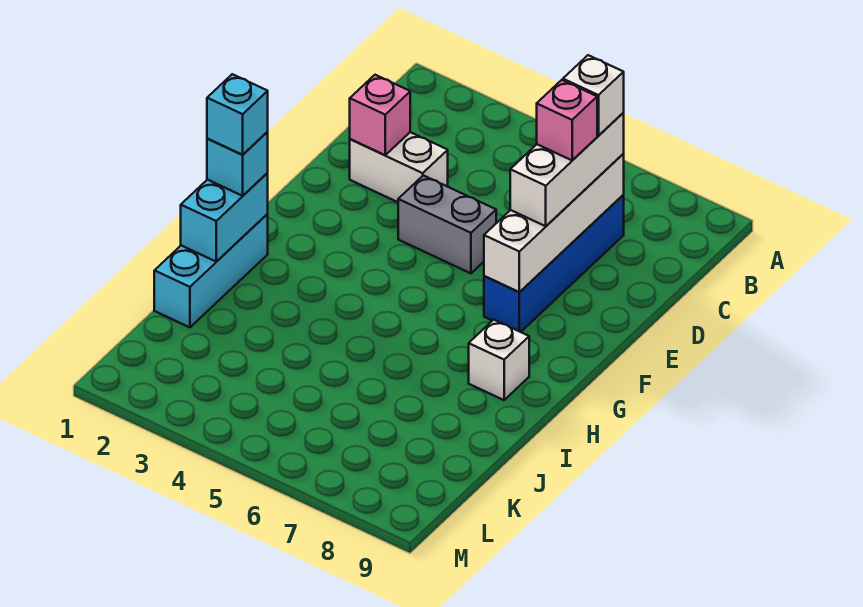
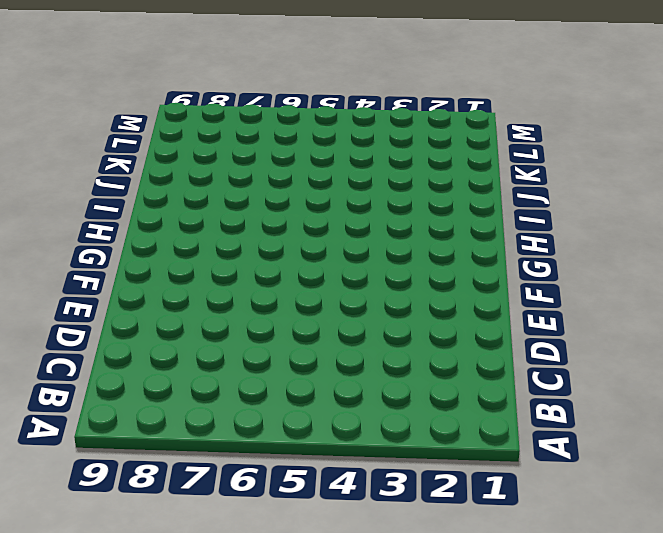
none -> blue 1x4 brick [484,195,624,332]
none -> white 1x2 brick [350,132,448,202]
none -> grey 1x2 brick [398,175,496,273]

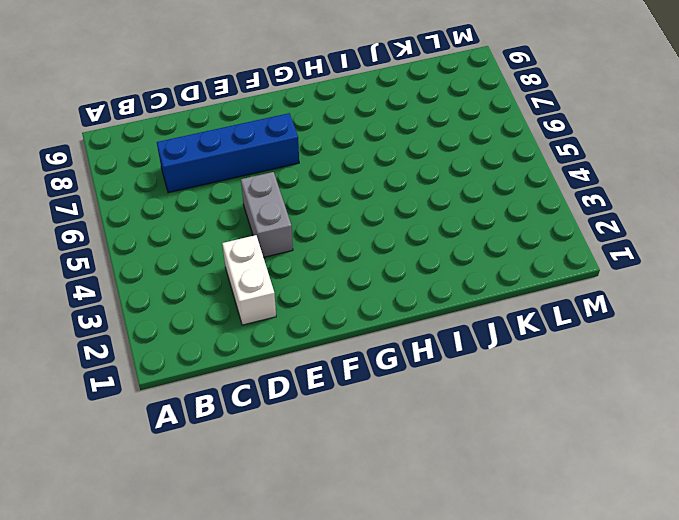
none -> cyan 1x3 brick [154,214,268,327]
none -> white 1x1 brick [469,320,529,400]
none -> white 1x4 brick [484,154,624,292]

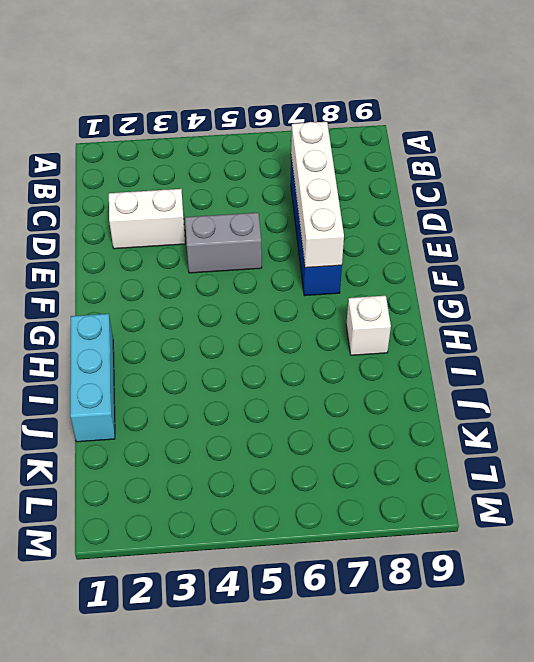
none -> pink 1x1 brick [350,75,410,155]
none -> cyan 1x2 brick [181,173,268,262]
none -> white 1x3 brick [510,113,624,226]

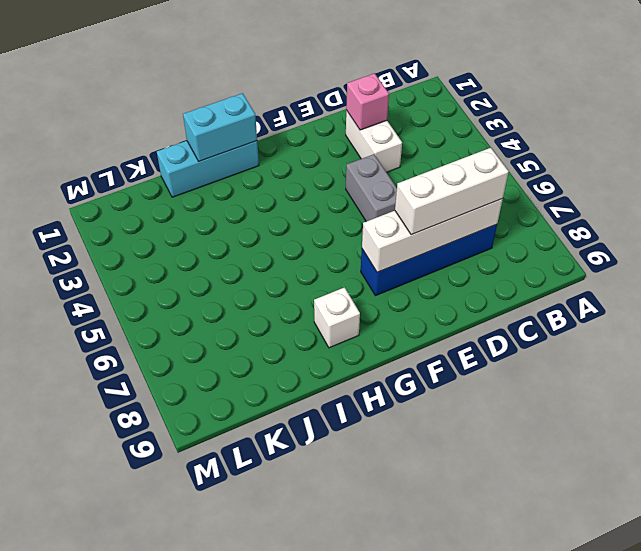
none -> cyan 1x1 brick [207,132,268,196]
none -> white 1x1 brick [563,55,624,136]
none -> pink 1x1 brick [537,80,597,160]

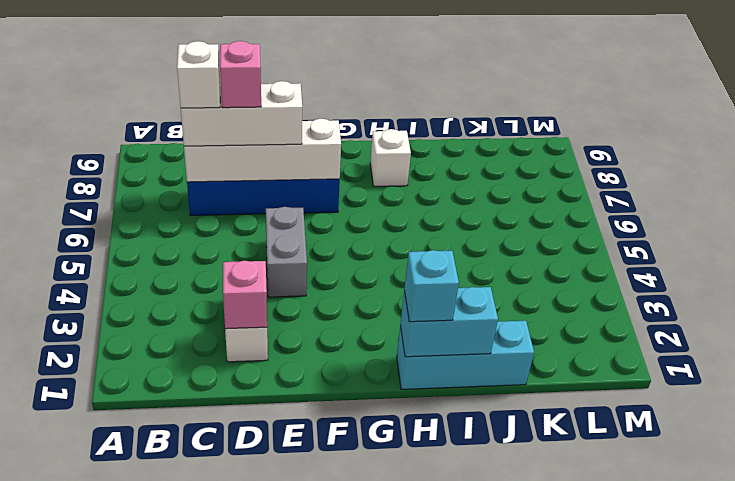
none -> cyan 1x1 brick [207,74,268,155]

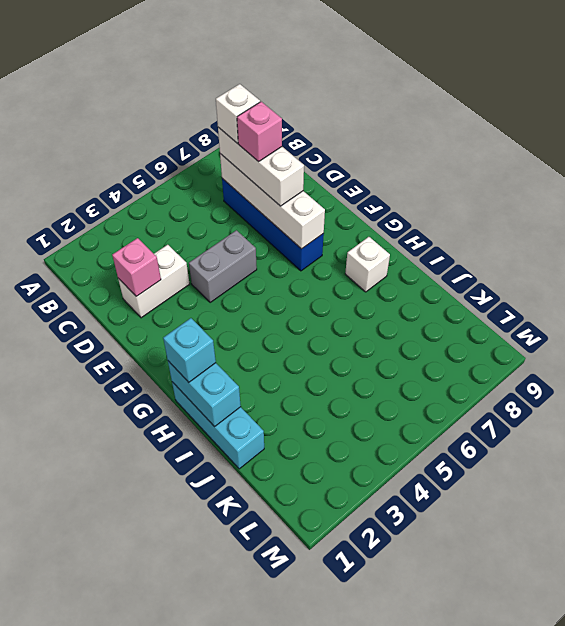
none -> cyan 1x1 brick [207,74,268,155]

